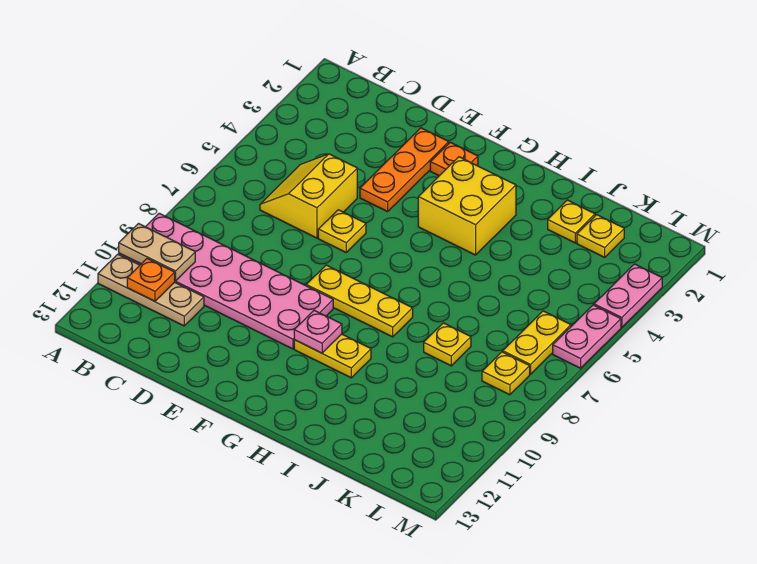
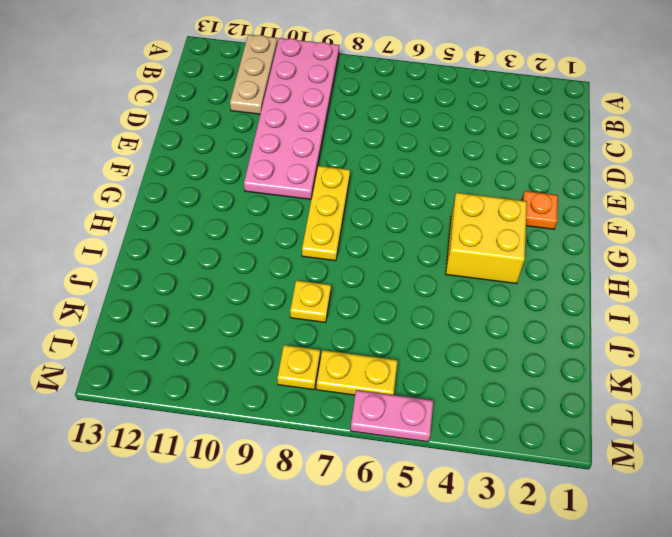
none -> yellow 2x2 slope [260,154,357,238]
none -> orange 1x3 plate [360,128,449,212]
none -> yellow 1x1 plate [318,210,366,252]

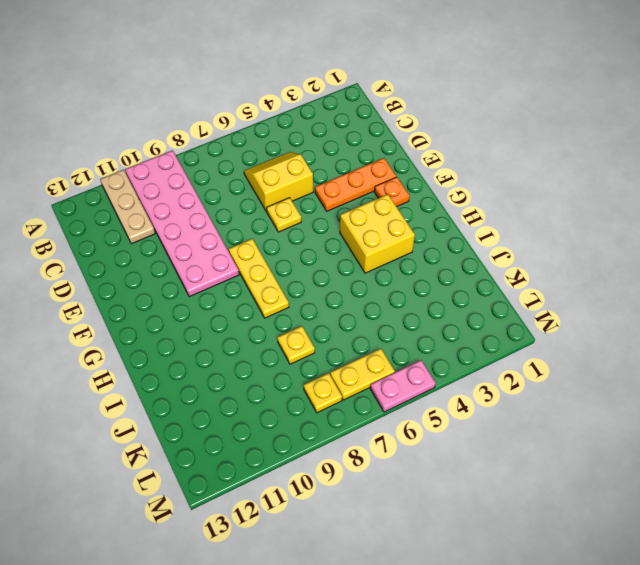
none -> yellow 1x2 plate [294,334,371,378]
none -> yellow 1x1 plate [548,200,595,243]
none -> yellow 1x1 plate [577,215,624,257]

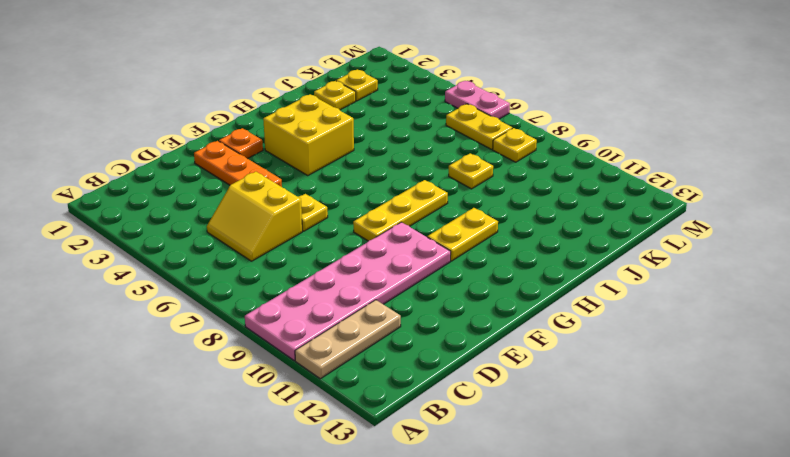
none -> pink 1x2 plate [594,264,662,327]
none -> tan 1x2 plate [119,224,195,281]
none -> orange 1x1 plate [127,259,175,301]

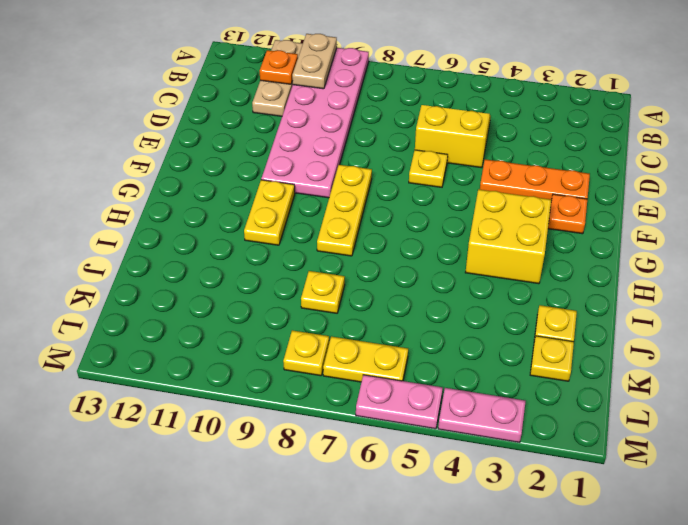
none -> pink 1x1 plate [294,310,342,353]

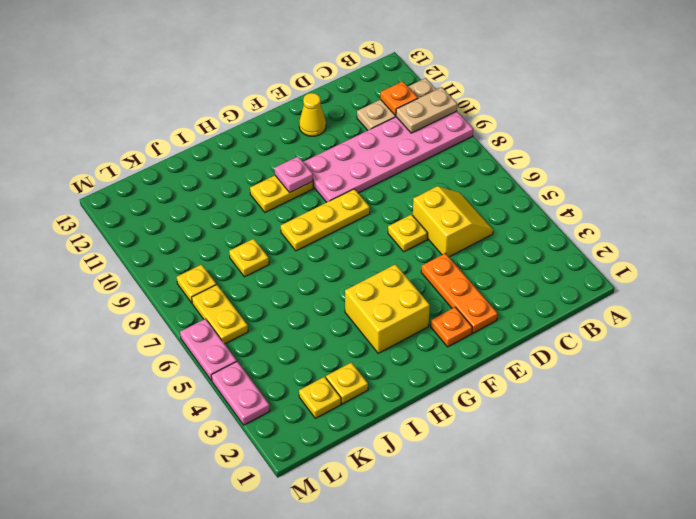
yellow 1x1 cone [299,93,326,136] -> none

